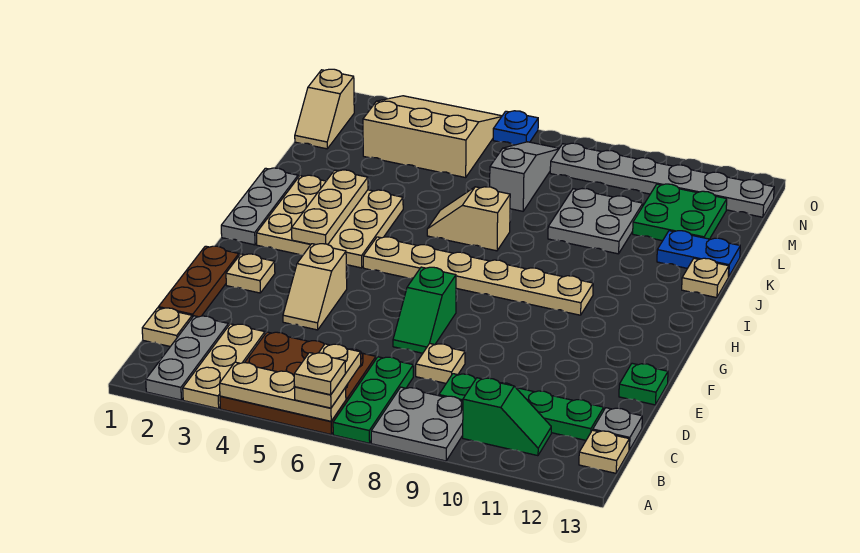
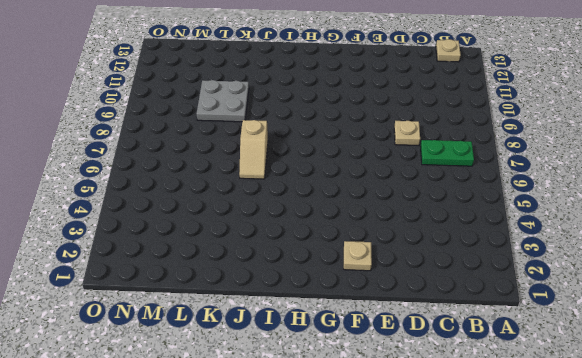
green 1x2 plate [420,140,474,166] -> green 1x3 plate [333,357,413,443]
none -> grey 1x3 plate [146,316,228,400]
none -> tan 1x3 plate [183,324,265,409]
none -> brown 3x3 plate [220,332,376,434]
none -> grey 2x2 plate [371,387,463,461]

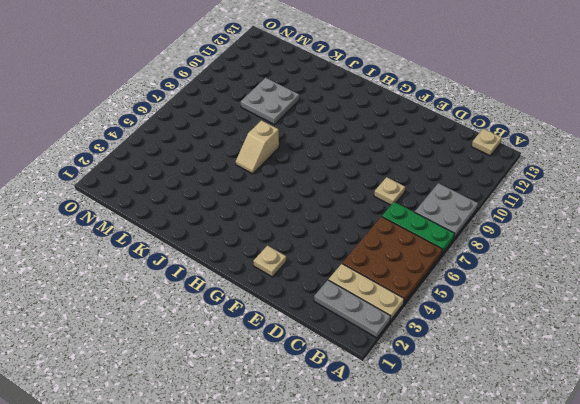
none -> green 1x2 slope [463,378,551,456]
none -> tan 1x1 plate [142,308,192,347]
none -> green 1x4 plate [439,374,604,440]
none -> grey 1x1 plate [593,408,642,450]

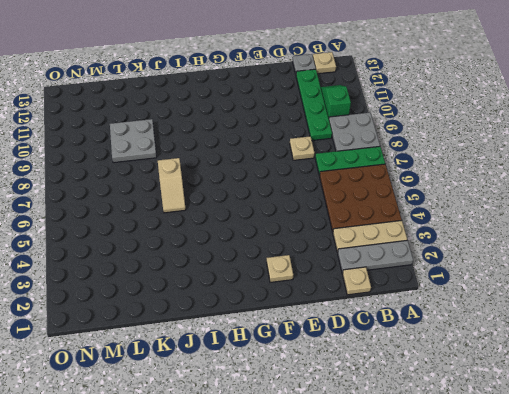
none -> brown 1x3 plate [159,246,239,317]
none -> tan 1x2 slope [283,244,347,330]
none -> green 1x2 slope [393,267,456,353]
none -> green 1x1 plate [619,363,668,405]

